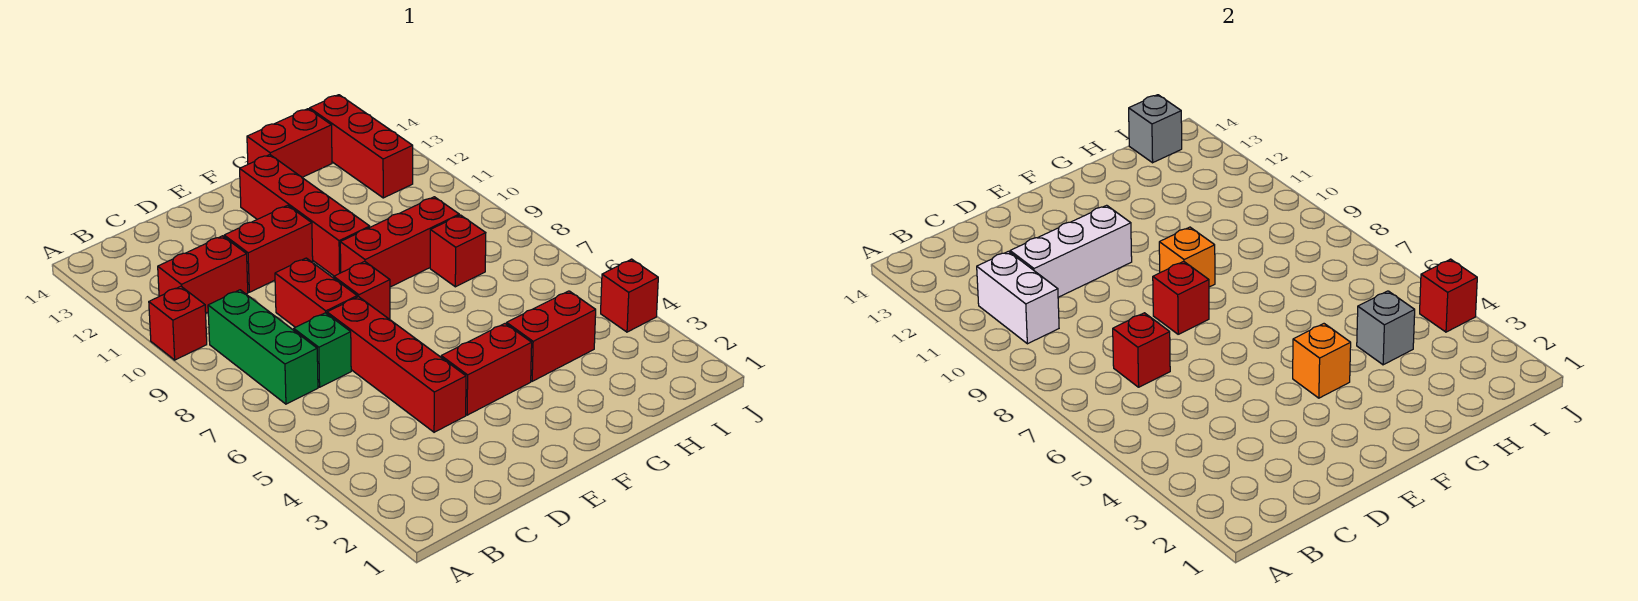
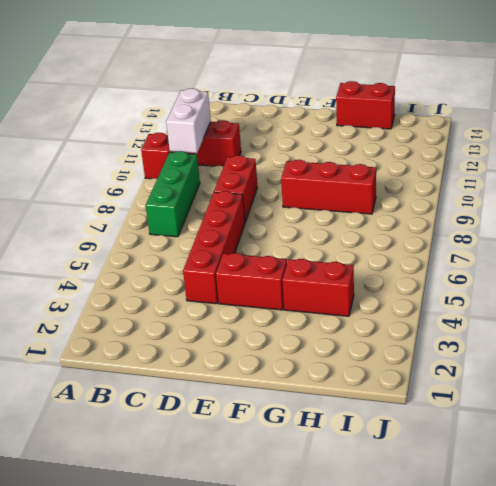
none -> green 1x1 brick [294,313,351,387]
none -> red 1x2 brick [224,205,313,292]
none -> red 1x1 brick [334,261,390,319]

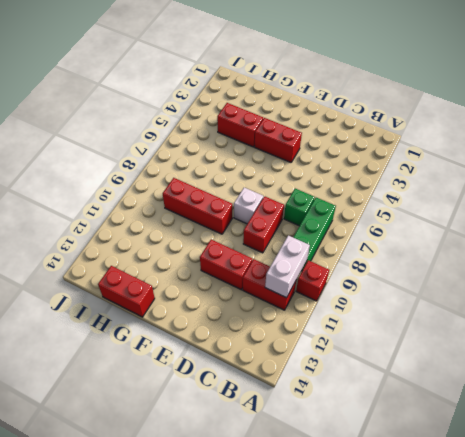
white 1x1 brick [234,188,263,224] -> red 1x1 brick [334,261,390,319]
none -> red 1x4 brick [327,297,466,432]
none -> red 1x4 brick [240,155,370,276]
none -> red 1x1 brick [430,215,486,287]

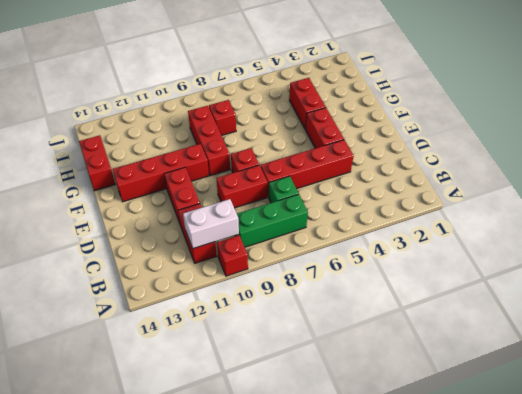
none -> red 1x3 brick [310,95,413,198]
none -> red 1x1 brick [601,259,658,332]
none -> red 1x1 brick [1113,313,1170,387]

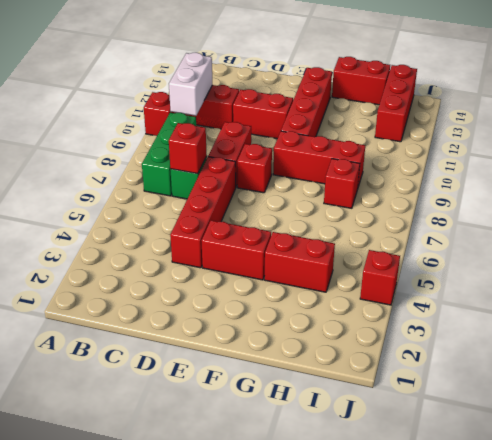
none -> white 1x3 brick [1010,205,1132,297]
none -> red 1x1 brick [1153,261,1209,334]
none -> orange 1x1 brick [1293,324,1351,398]

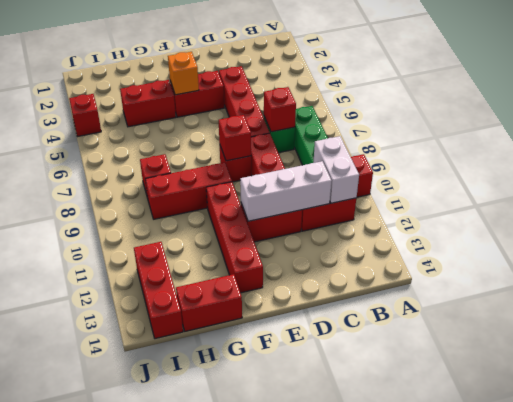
none -> orange 1x1 brick [1159,227,1215,287]
none -> grey 1x1 brick [1357,291,1415,365]
none -> grey 1x1 brick [1129,95,1182,163]

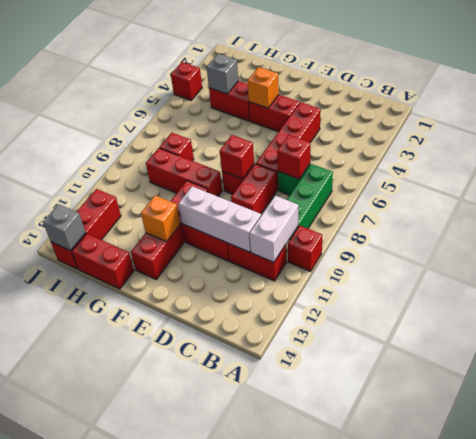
orange 1x1 brick [141,195,180,242] -> orange 1x1 brick moved to [1159,227,1215,287]
none -> red 1x1 brick [1420,259,1477,332]

